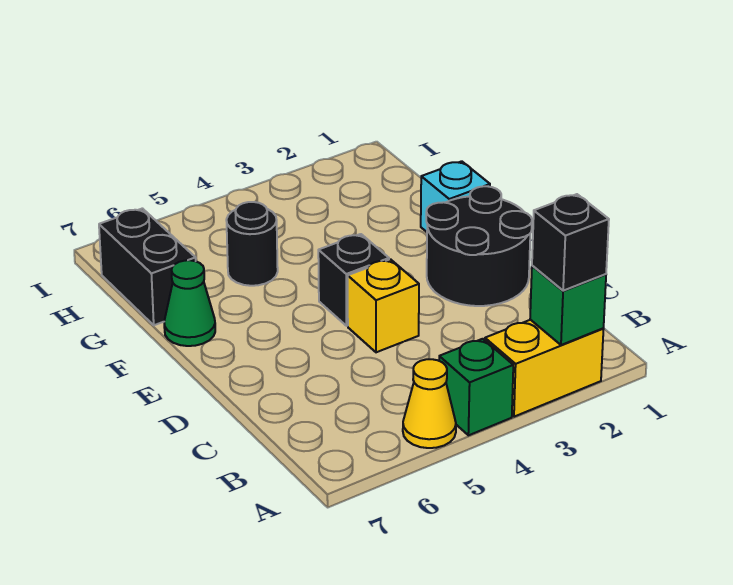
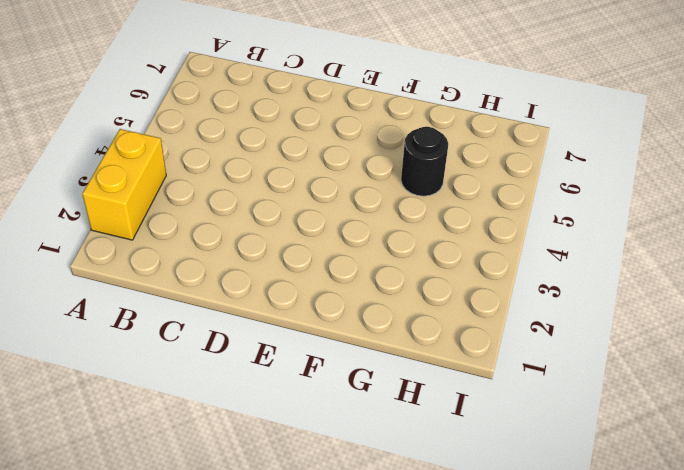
none -> green 1x1 brick [439,339,513,435]
none -> yellow 1x1 cone [403,359,456,448]
none -> black 2x2 round brick [426,186,532,306]

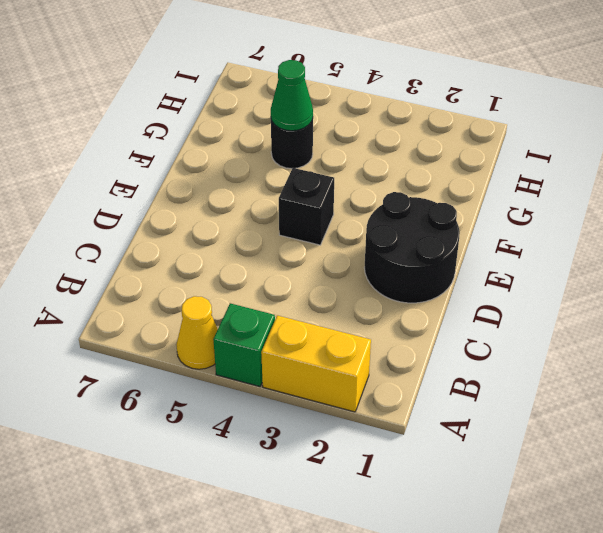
green 1x1 cone [271,60,313,131] -> green 1x1 cone moved to [164,260,215,346]
none -> yellow 1x1 brick [348,259,419,352]
none -> cyan 1x1 brick [421,161,490,232]
none -> black 1x2 brick [99,208,196,325]

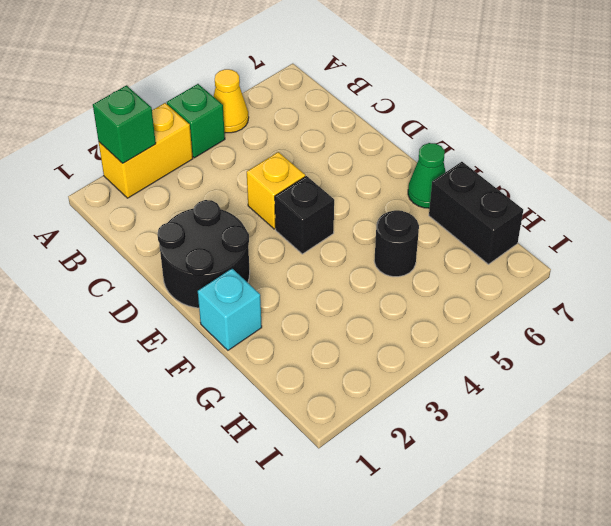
none -> black 1x1 brick [532,194,609,291]

